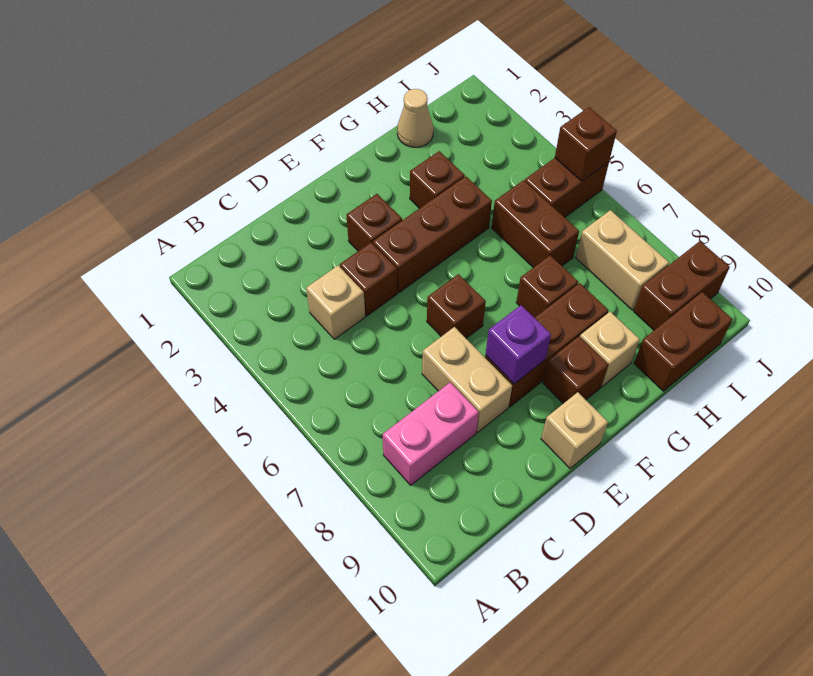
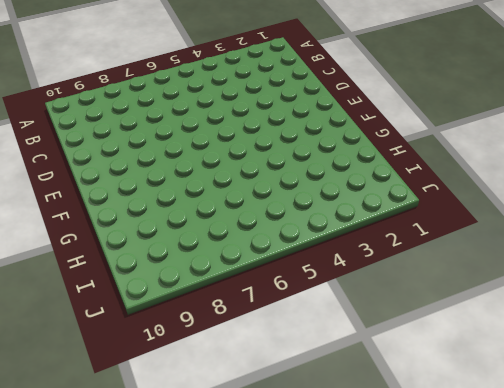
none -> pink 1x2 brick [383,382,479,485]
none -> tan 1x1 brick [306,266,365,339]
none -> brown 1x1 brick [340,243,397,316]

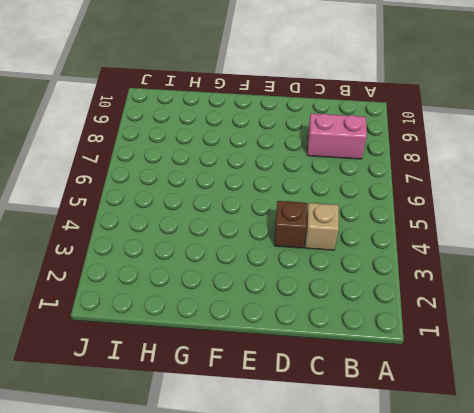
none -> tan 1x2 brick [422,327,512,432]
none -> brown 1x1 brick [346,194,402,251]
none -> brown 1x3 brick [373,176,492,293]

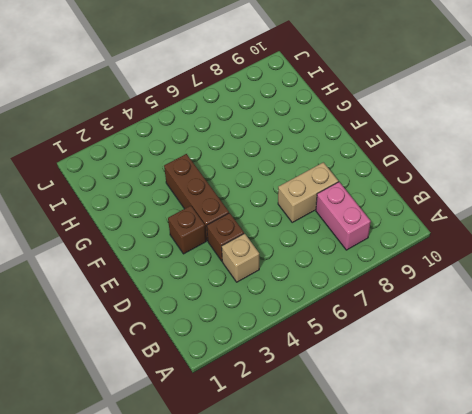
none -> brown 1x1 brick [427,274,486,338]
none -> brown 1x3 brick [485,283,608,407]
none -> tan 1x1 brick [541,392,608,468]

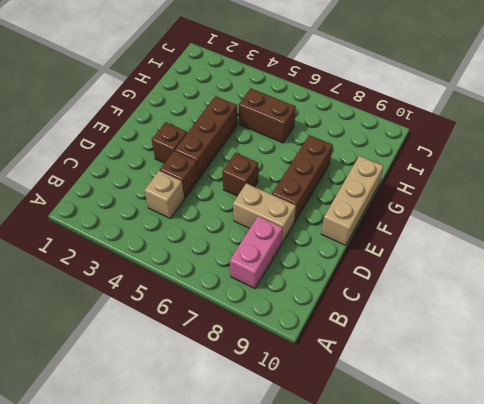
tan 1x3 brick [321,156,384,245] -> tan 1x1 brick [541,392,608,468]
none -> brown 1x1 brick [543,336,608,404]
none -> brown 1x1 brick [410,151,465,208]
none -> brown 1x1 brick [516,255,578,318]

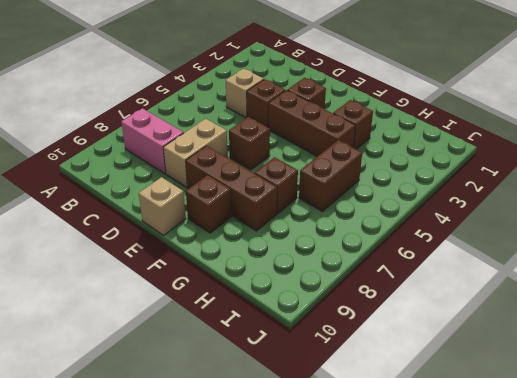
none -> tan 1x1 brick [580,312,640,386]
none -> tan 1x1 cone [397,89,433,147]
none -> brown 1x2 brick [634,292,732,391]

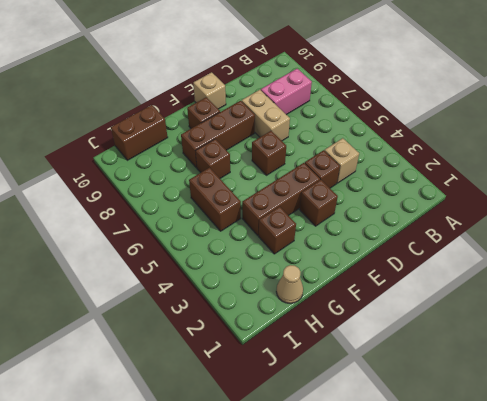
none -> tan 1x1 brick [580,312,640,386]
none -> brown 1x2 brick [525,158,609,217]
none -> tan 1x2 brick [576,210,669,310]

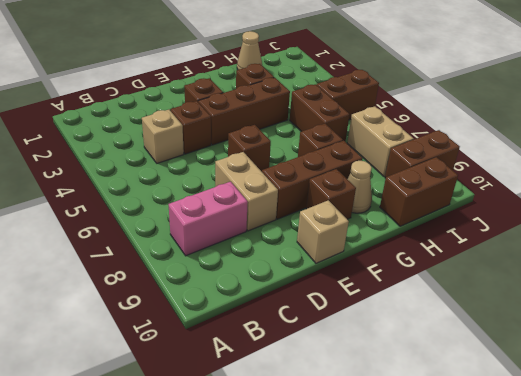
tan 1x1 cone [347,161,372,213] -> tan 1x1 brick [580,312,640,386]
none -> purple 1x1 brick [485,305,551,384]
none -> brown 1x1 brick [555,107,617,181]

